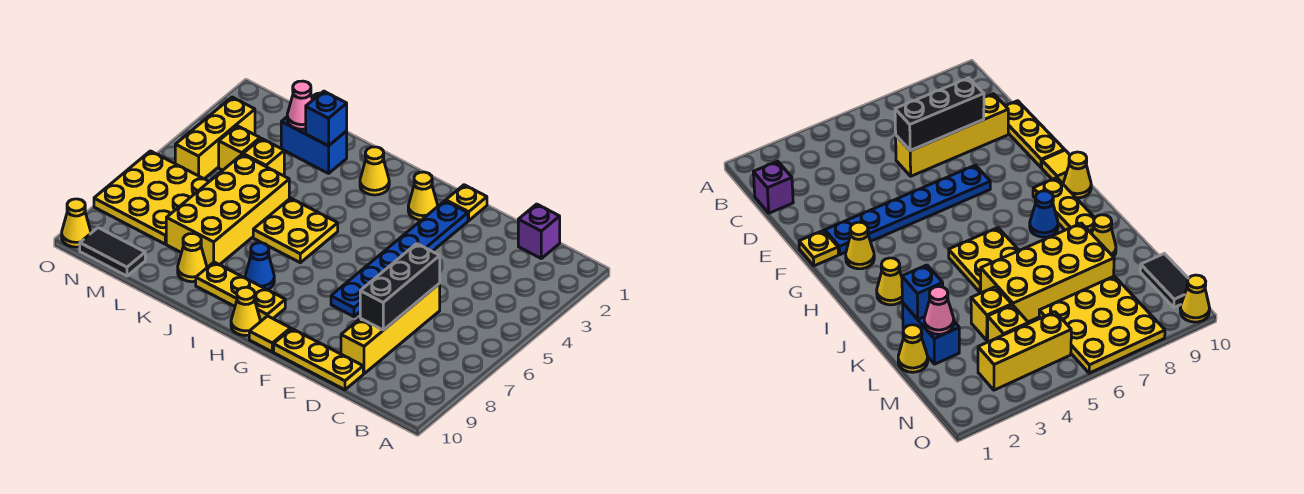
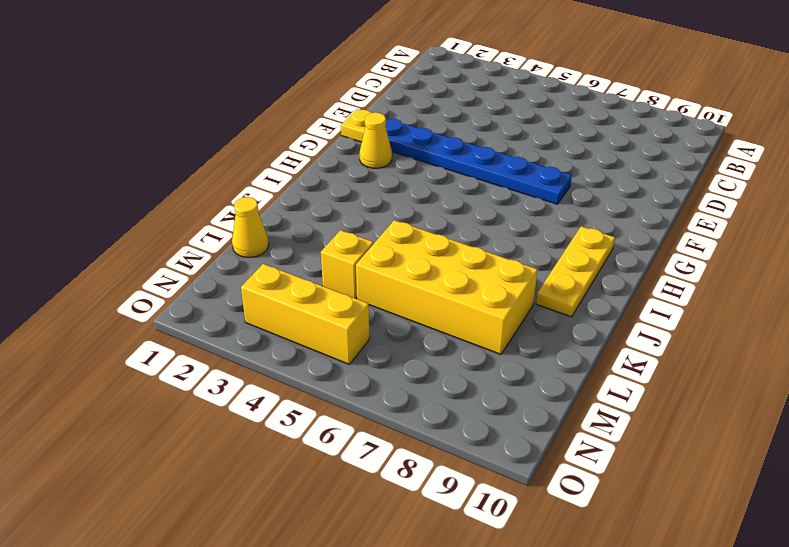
none -> purple 1x1 brick [518,204,560,258]
none -> yellow 1x4 brick [341,284,440,374]
none -> yellow 1x3 plate [274,329,363,390]

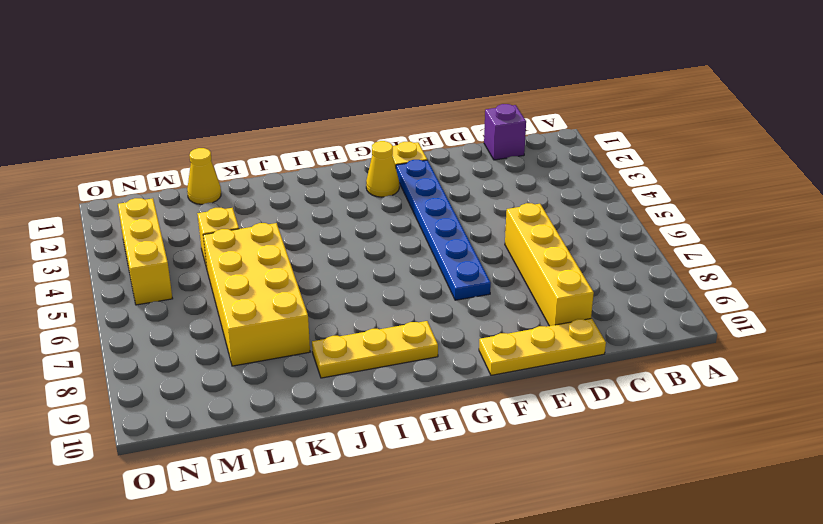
none -> yellow 1x1 tile [249,316,291,352]
none -> yellow 1x1 cone [231,287,260,336]
none -> yellow 1x1 cone [360,147,389,195]

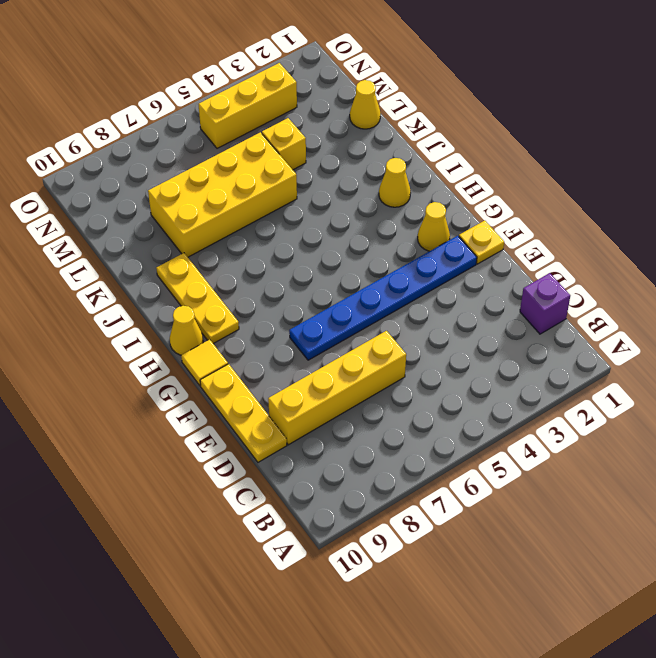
none -> yellow 2x2 plate [253,198,338,263]
none -> blue 1x1 cone [245,243,274,289]
none -> blue 1x2 brick [281,117,347,173]

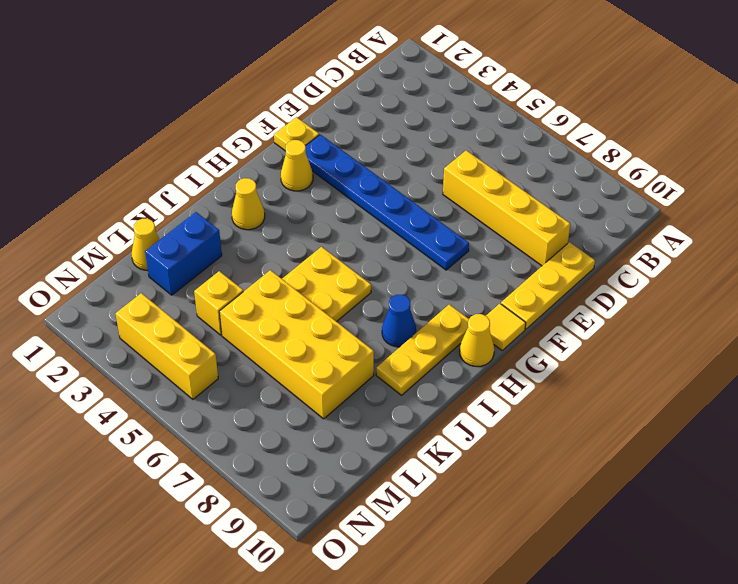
none -> purple 1x1 brick [518,204,560,258]
none -> yellow 1x1 cone [178,233,207,282]
none -> yellow 1x1 brick [219,126,260,170]

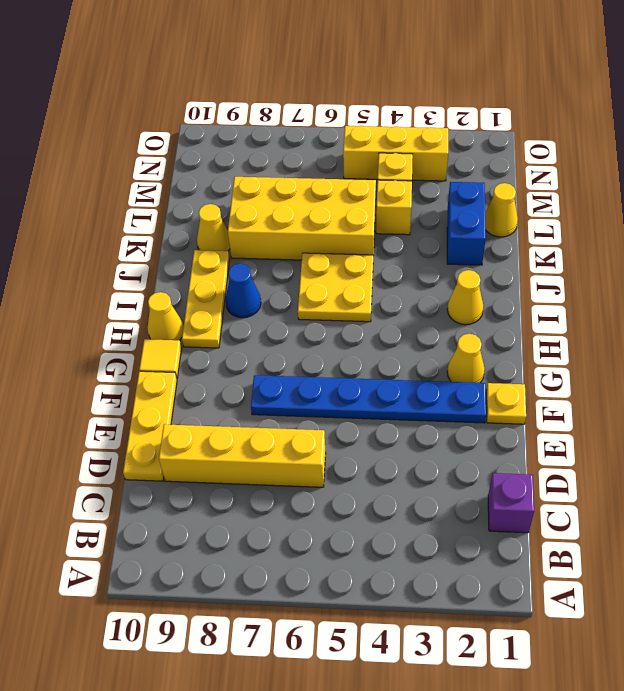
none -> yellow 3x3 plate [94,151,209,244]
none -> black 1x2 tile [80,228,145,276]
none -> yellow 1x1 cone [62,199,91,247]

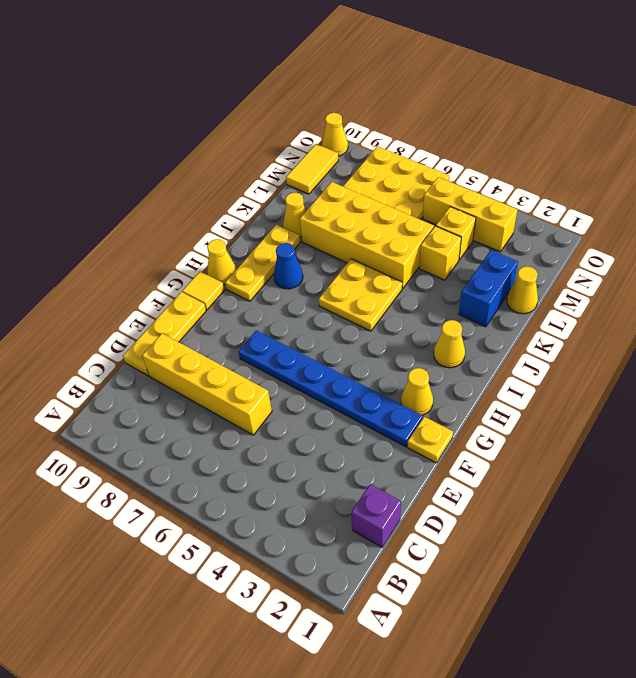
yellow 1x2 tile [286,144,338,194] -> black 1x2 tile [80,228,145,276]
none -> black 1x3 brick [360,244,440,330]
none -> blue 1x1 brick [306,91,347,146]
none -> pink 1x1 cone [287,81,312,129]

